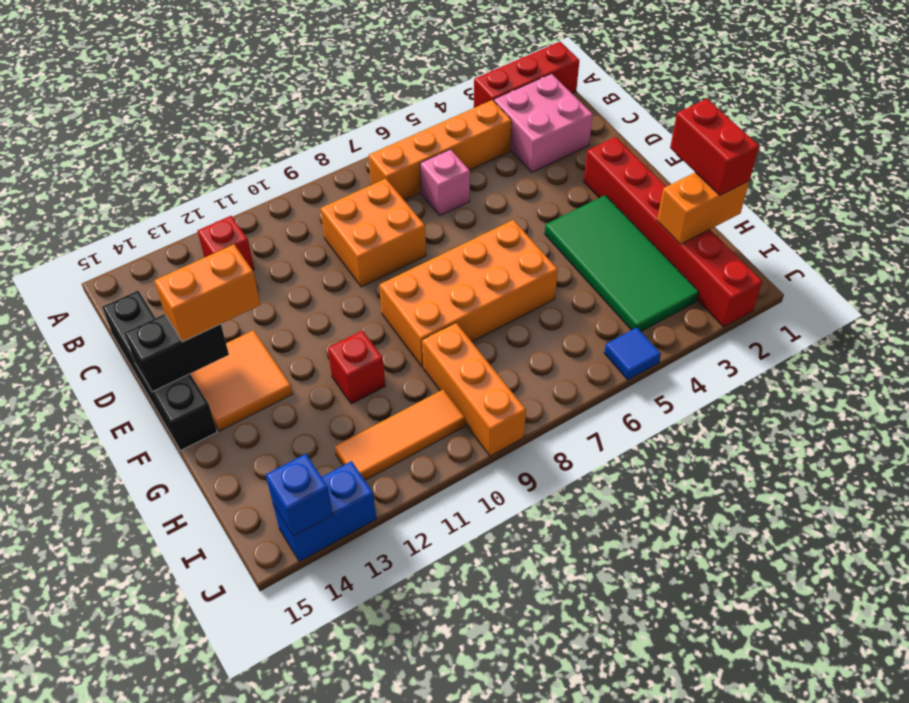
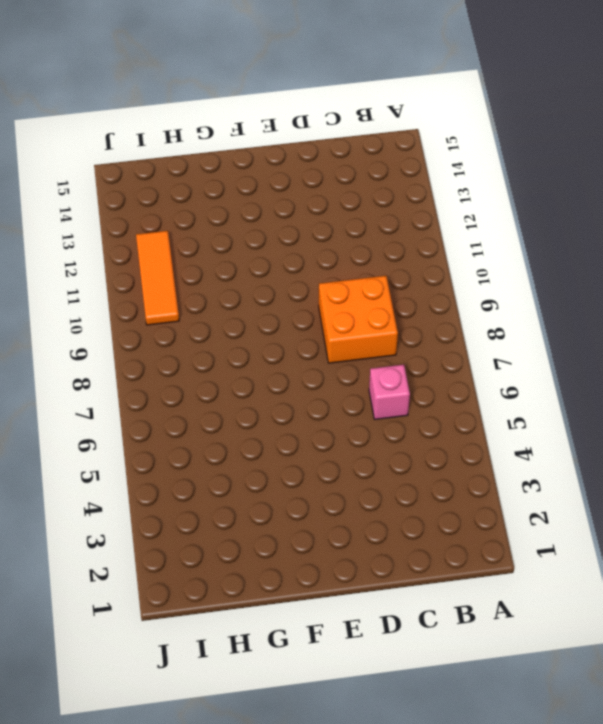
none -> red 1x3 brick [474,42,580,108]
none -> pink 2x2 brick [494,74,593,172]
none -> orange 1x4 brick [369,100,512,200]

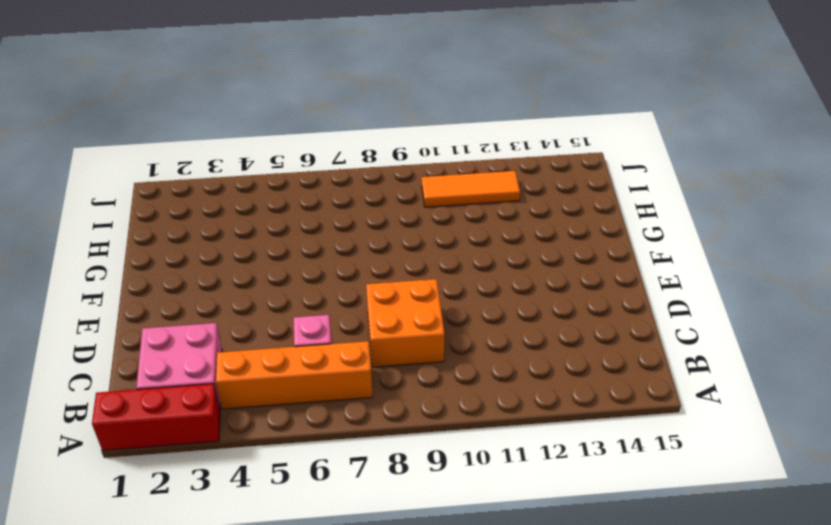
none -> red 1x1 brick [198,216,254,270]
none -> black 1x4 brick [102,291,217,451]
none -> red 1x6 brick [584,137,762,327]

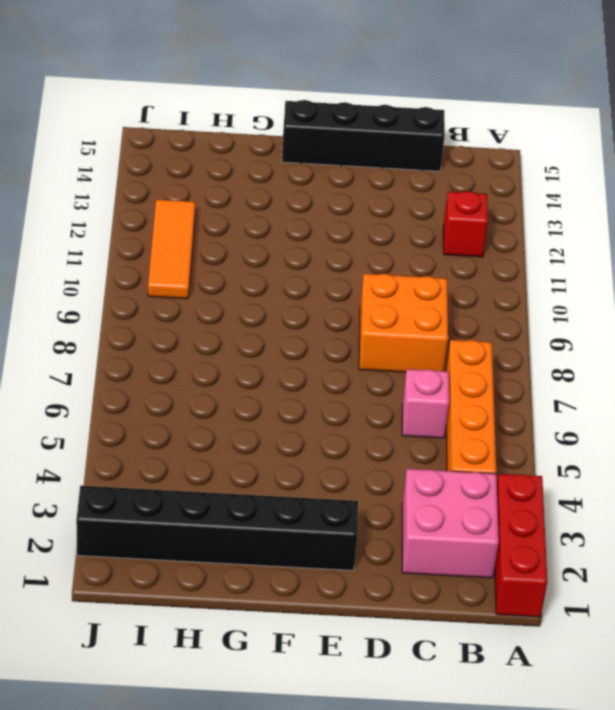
black 1x6 brick [76,486,358,570] -> red 1x6 brick [584,137,762,327]
none -> orange 2x2 tile [190,330,292,431]
none -> green 2x4 tile [545,195,699,331]
none -> orange 2x4 brick [380,220,558,367]

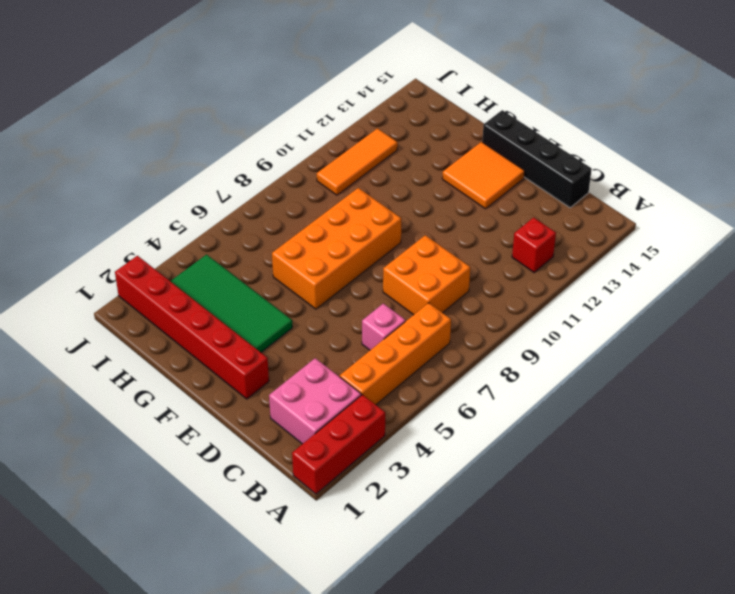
none -> red 1x1 brick [328,331,385,404]
none -> orange 1x3 brick [422,323,526,456]
none -> blue 1x1 tile [604,328,661,380]

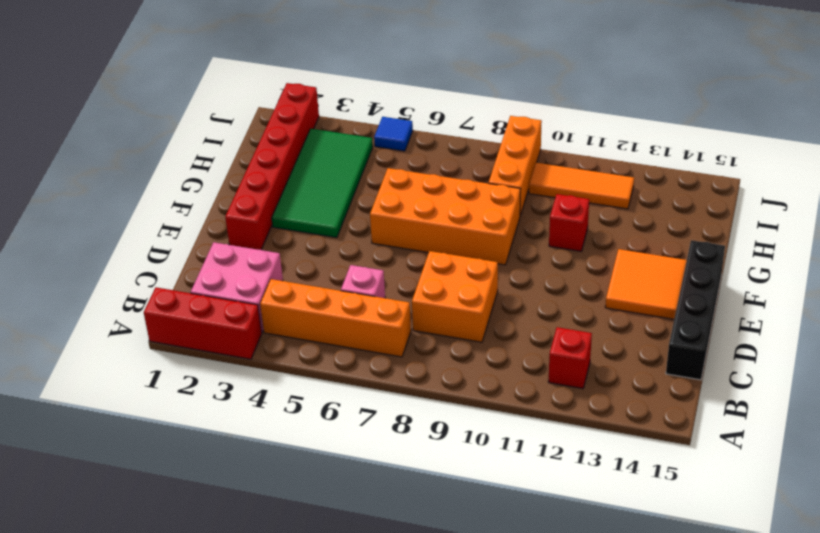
none -> blue 1x2 brick [273,461,376,561]
none -> black 1x2 brick [124,314,229,392]
none -> orange 1x2 brick [657,172,749,244]

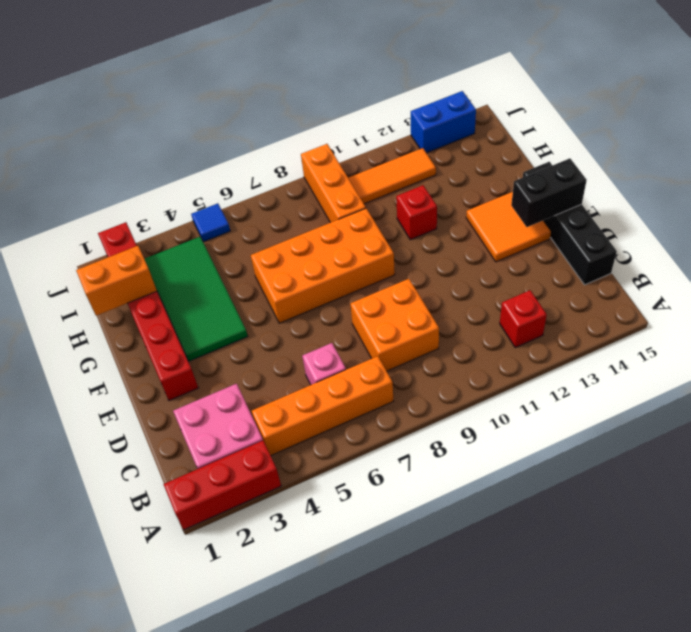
none -> blue 1x1 brick [266,454,333,536]
none -> orange 1x2 brick [154,245,260,342]
none -> red 1x2 brick [670,99,759,195]

